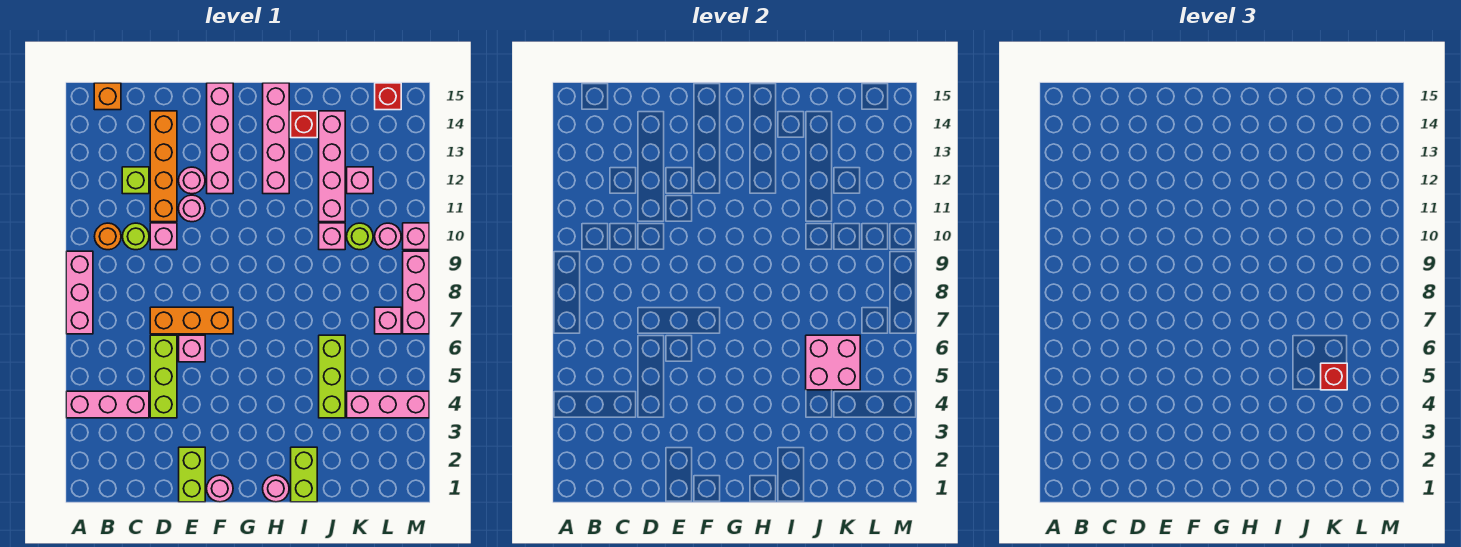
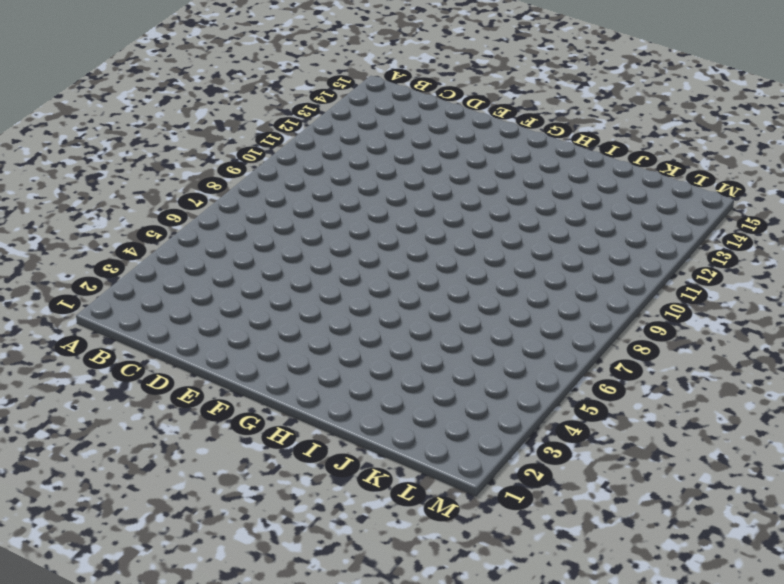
none -> pink 1x3 brick [66,391,149,418]
none -> pink 1x3 brick [66,251,93,334]
none -> orange 1x1 round brick [95,223,121,250]
none -> orange 1x1 brick [94,83,121,110]

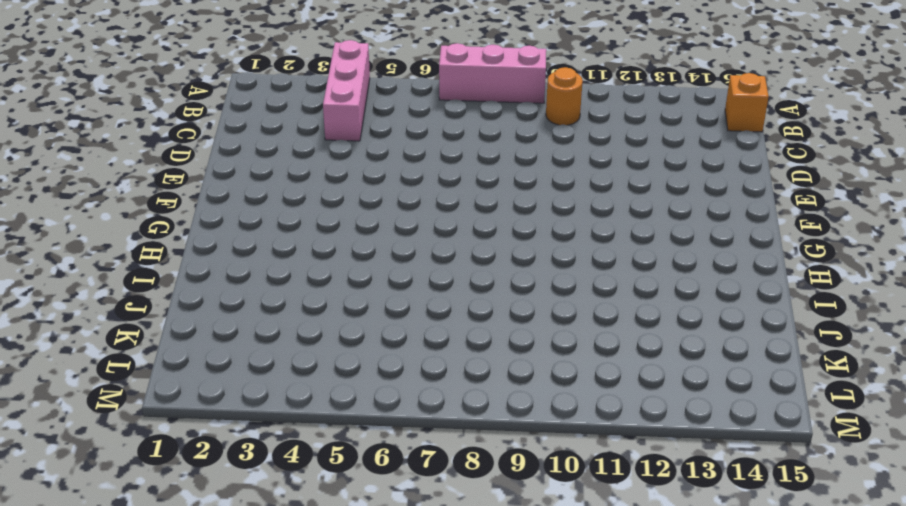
none -> lime 1x1 round brick [123,223,149,250]
none -> lime 1x1 brick [122,167,149,194]
none -> lime 1x3 brick [150,335,177,418]
none -> orange 1x3 brick [150,307,233,334]

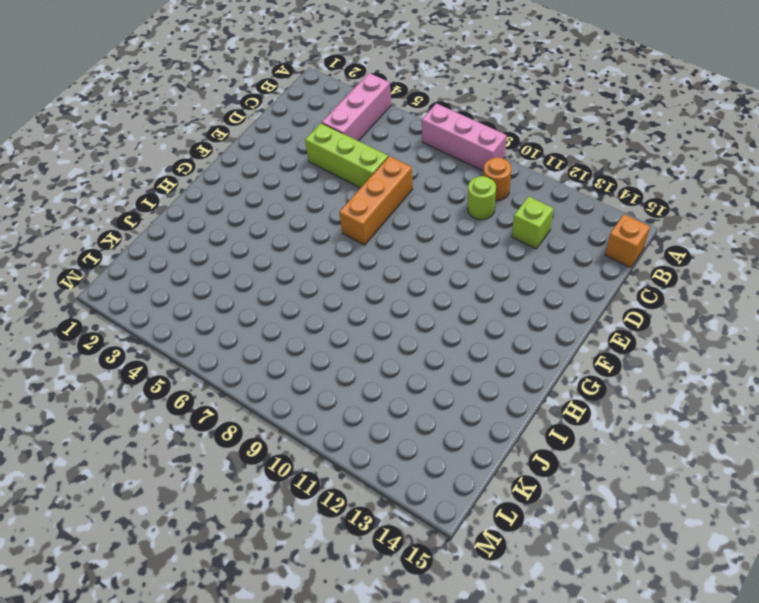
none -> pink 1x1 brick [150,223,177,250]
none -> orange 1x4 brick [150,111,177,222]
none -> lime 1x2 brick [179,447,205,502]
none -> pink 1x1 brick [179,335,205,362]

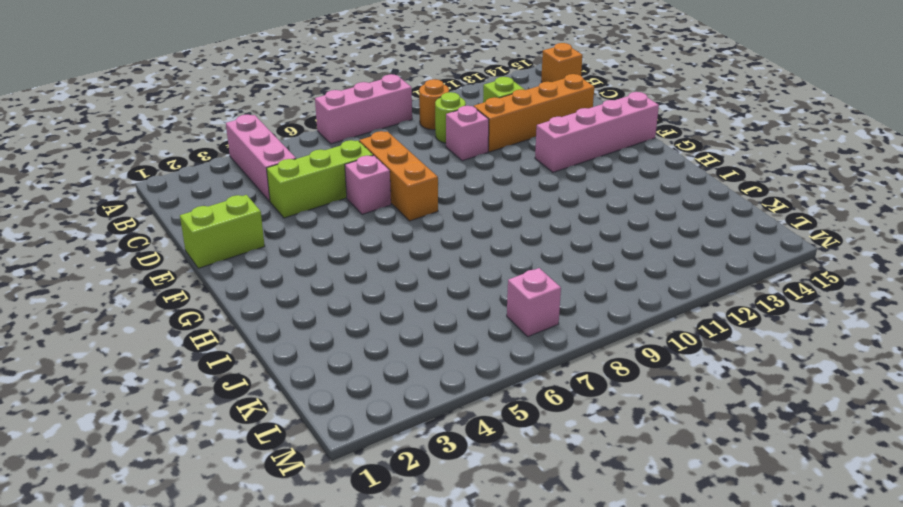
none -> pink 1x1 round brick [179,195,205,222]
none -> pink 1x1 round brick [179,167,205,194]
none -> pink 1x1 round brick [207,475,233,502]
none -> pink 1x1 round brick [263,475,289,502]

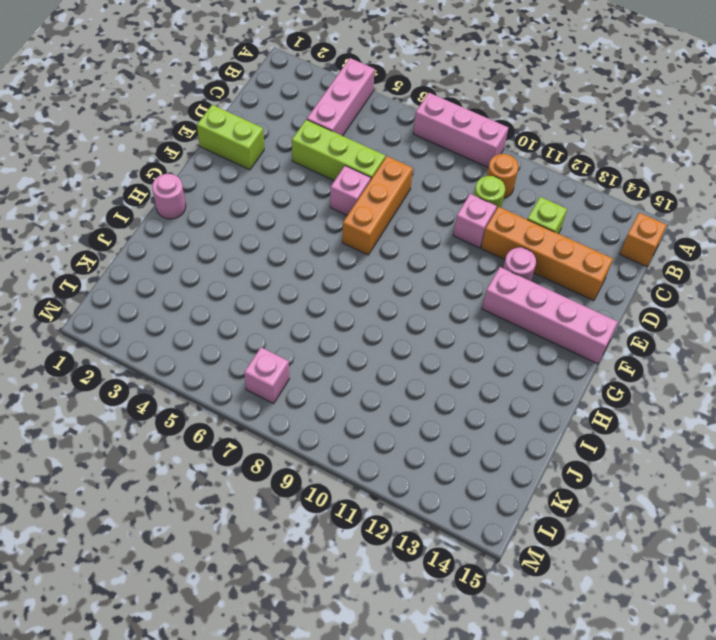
none -> pink 1x1 round brick [179,195,205,222]
none -> pink 1x1 round brick [207,475,233,502]
none -> pink 1x4 brick [263,83,289,194]
none -> lime 1x2 brick [291,447,317,502]

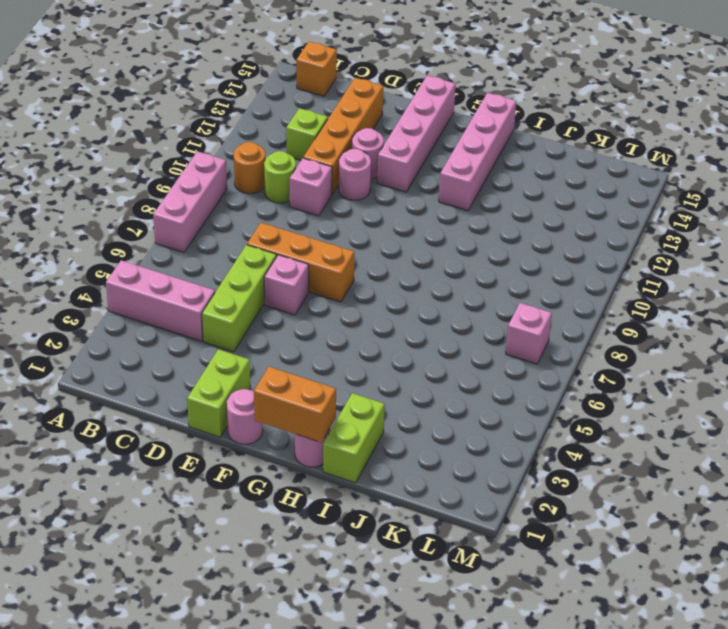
orange 1x2 brick [254,367,336,443] -> none
none -> red 1x1 brick [291,111,317,138]
none -> lime 1x3 brick [319,335,345,418]
none -> pink 1x1 brick [319,223,345,250]
none -> pink 1x4 brick [319,111,345,222]

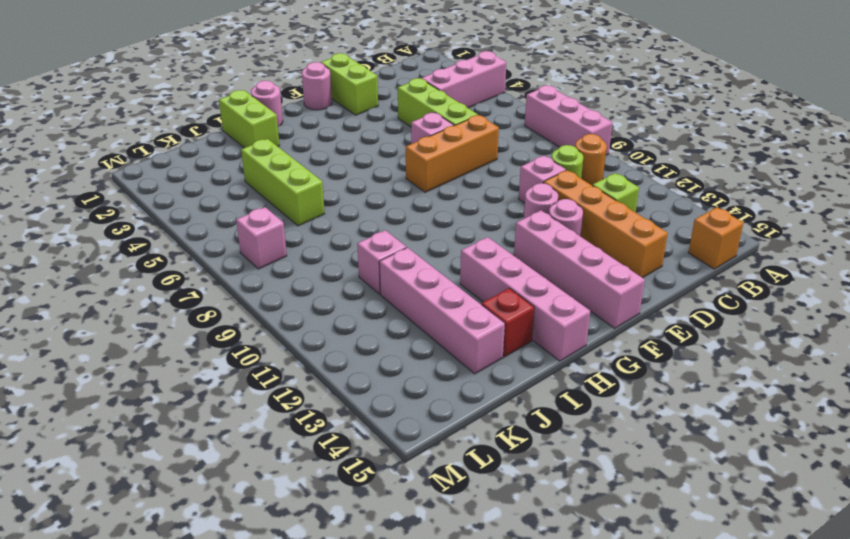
none -> pink 1x3 brick [347,391,429,418]
none -> lime 1x1 round brick [347,223,373,250]
none -> pink 1x1 brick [347,167,373,194]
none -> pink 1x1 round brick [375,223,401,250]

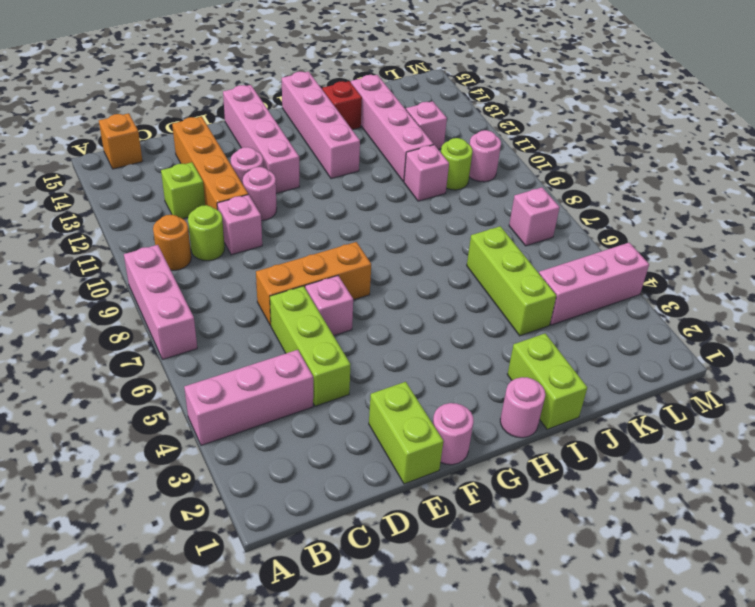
none -> red 1x1 brick [375,83,401,110]
none -> pink 1x3 brick [403,251,429,334]
none -> pink 1x1 brick [403,223,429,250]
none -> pink 2x2 brick [806,335,860,390]

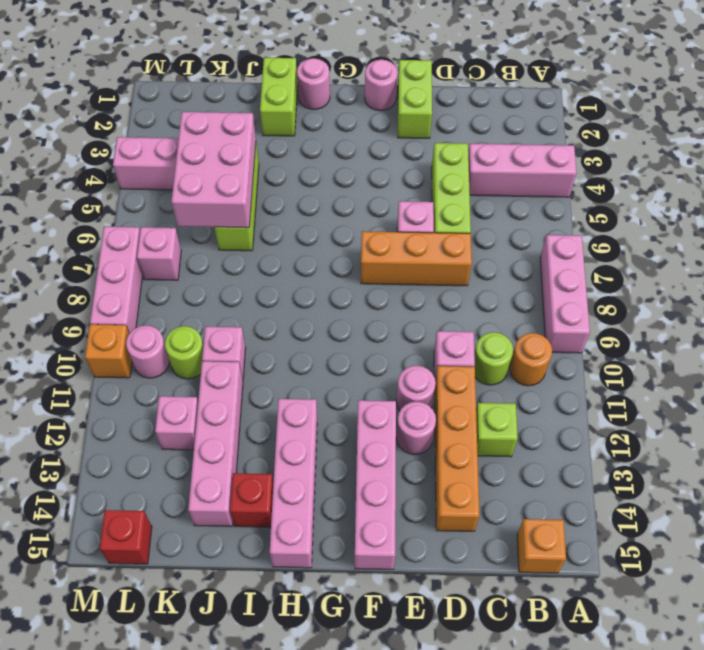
pink 2x3 brick [171,112,256,228] -> pink 2x2 brick [806,335,860,390]
orange 1x1 brick [85,324,132,378] -> pink 1x1 brick [403,223,429,250]
none -> red 1x1 brick [1321,363,1347,390]

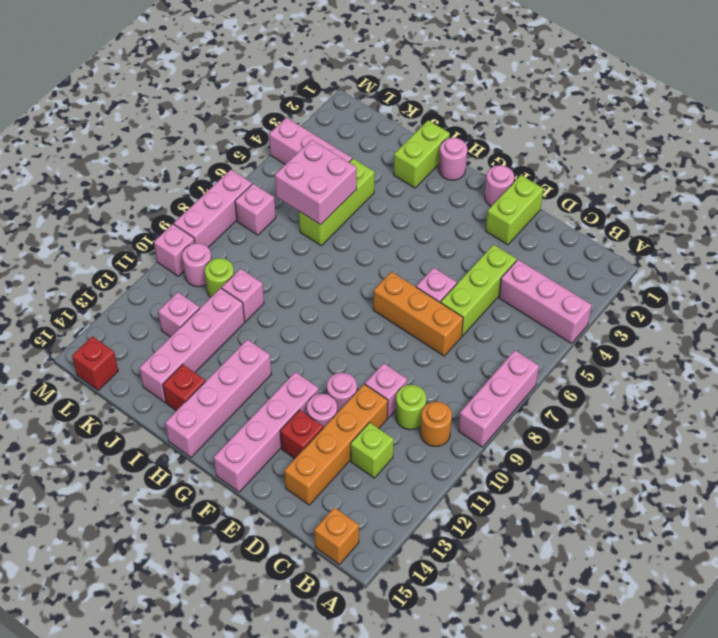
red 1x1 brick [280,410,323,458] -> red 1x1 brick moved to [1321,363,1347,390]

